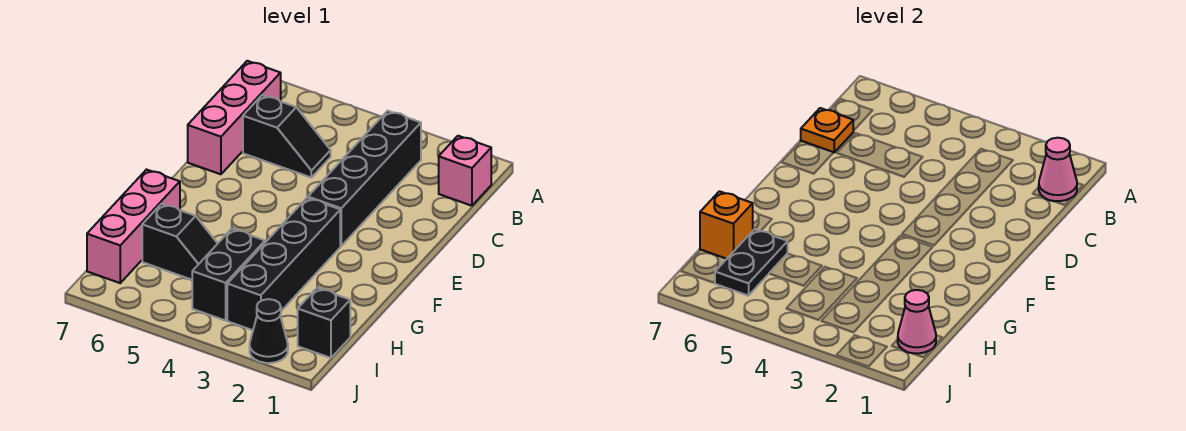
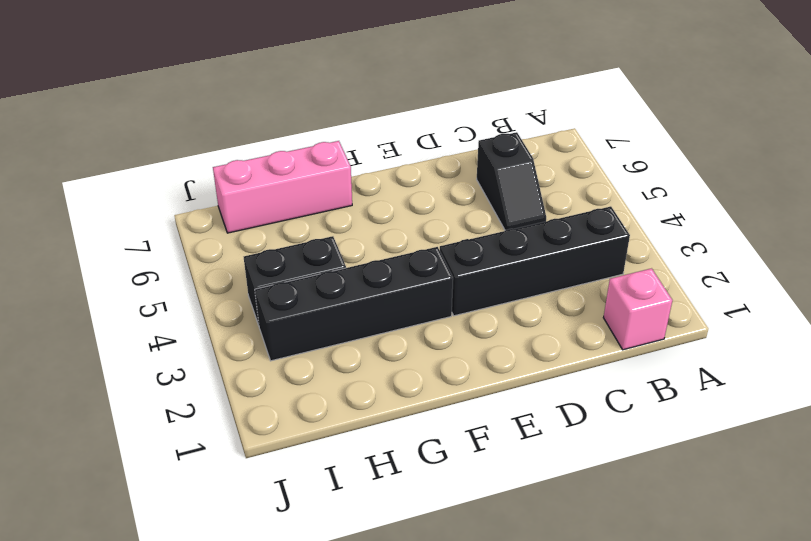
none -> pink 1x3 brick [188,61,281,174]
none -> black 1x2 slope [142,204,218,280]
none -> black 1x1 brick [298,288,350,358]

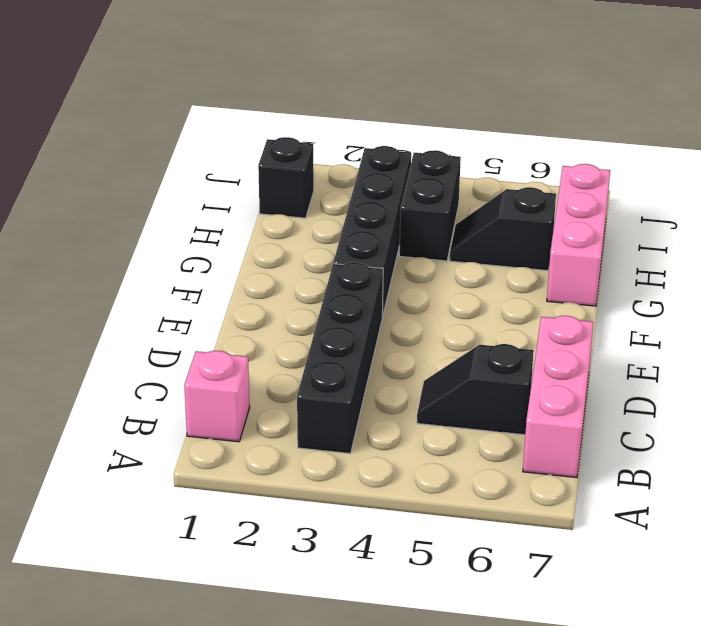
none -> black 1x1 cone [250,299,288,363]
none -> pink 1x1 cone [1039,138,1077,201]
none -> orange 1x1 plate [801,108,853,153]

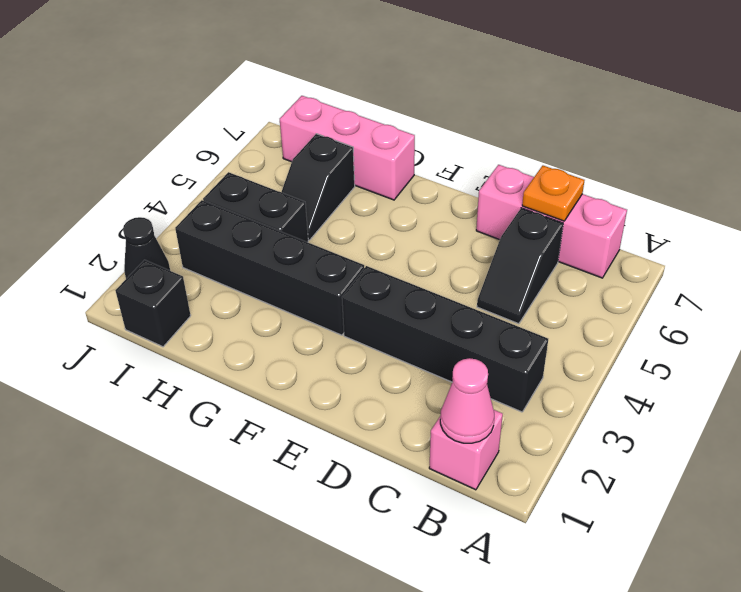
none -> black 1x2 plate [715,229,788,296]
none -> orange 1x1 brick [700,191,753,259]
none -> pink 1x1 cone [898,290,936,353]

